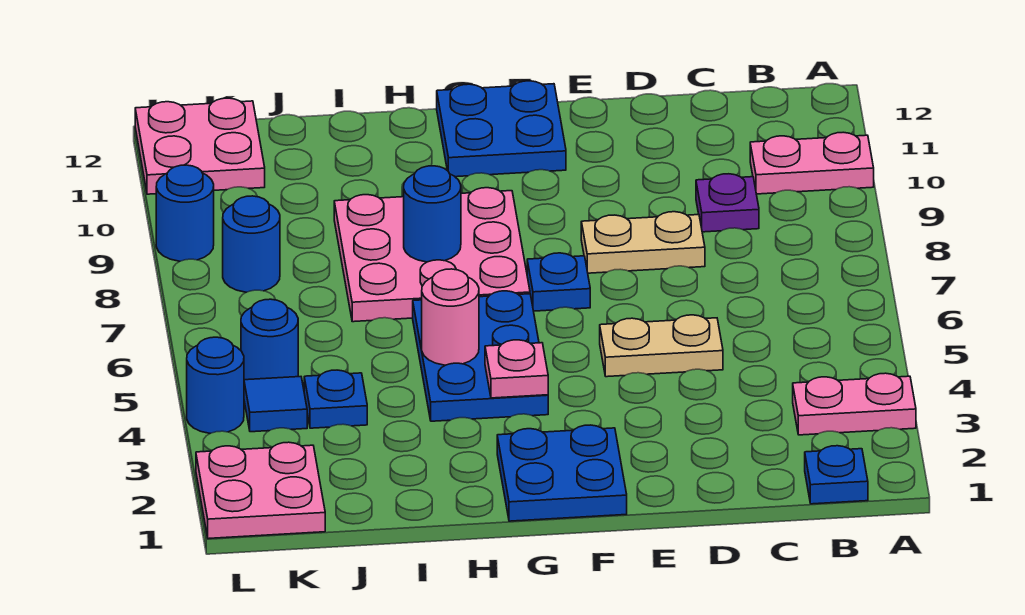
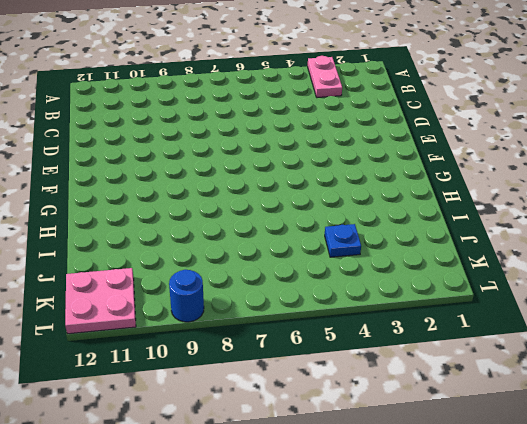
none -> pink 1x2 plate [750,132,874,194]
none -> blue 1x1 plate [805,446,868,504]
none -> purple 1x1 plate [696,174,759,232]

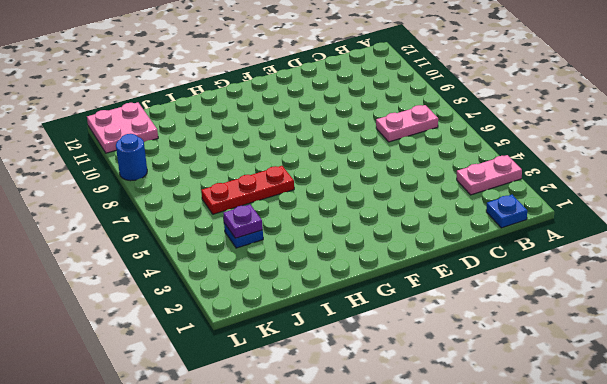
pink 1x2 plate [376,105,438,142] -> pink 1x2 plate moved to [750,132,874,194]
red 1x3 plate [201,166,294,214] -> blue 2x3 plate [413,291,548,421]
purple 1x1 plate [223,205,263,238] -> purple 1x1 plate moved to [696,174,759,232]
none -> tan 1x2 plate [600,315,723,377]
none -> tan 1x2 plate [581,212,705,273]
none -> blue 2x2 plate [497,425,627,521]

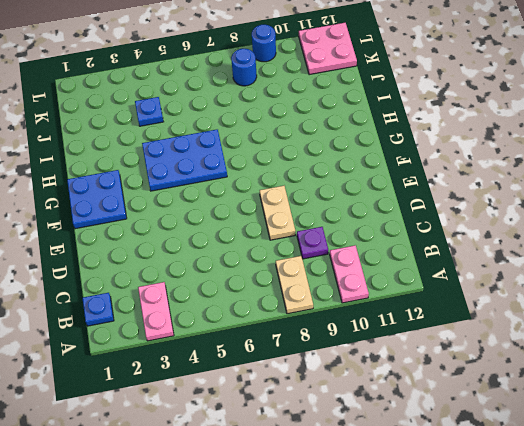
tan 1x2 plate [276,256,313,314] -> tan 1x2 plate moved to [600,315,723,377]
none -> blue 1x1 plate [527,253,590,311]
none -> blue 2x2 plate [437,81,566,177]
none -> pink 3x3 plate [334,188,530,322]

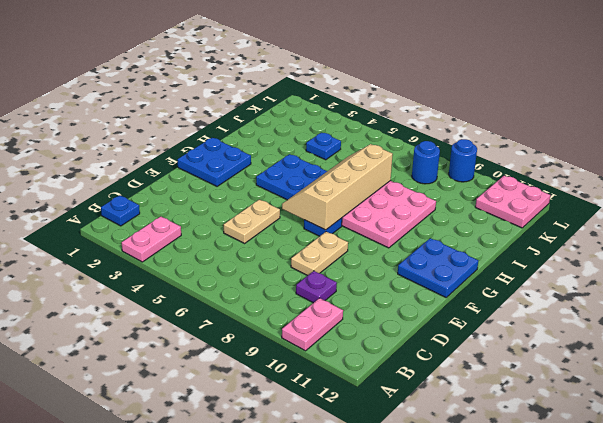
tan 2x4 slope [282,144,393,230] -> none
none -> pink 2x2 plate [196,442,325,539]
none -> blue 1x1 tile [244,377,307,432]
none -> blue 1x1 round brick [241,299,298,380]

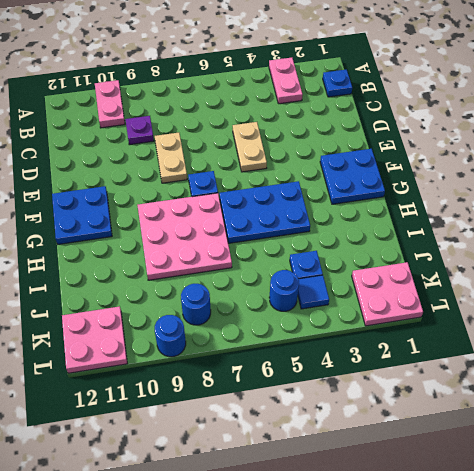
none -> blue 1x1 round brick [187,337,244,433]
none -> pink 1x1 plate [485,340,548,398]
none -> pink 1x1 round brick [422,269,479,365]

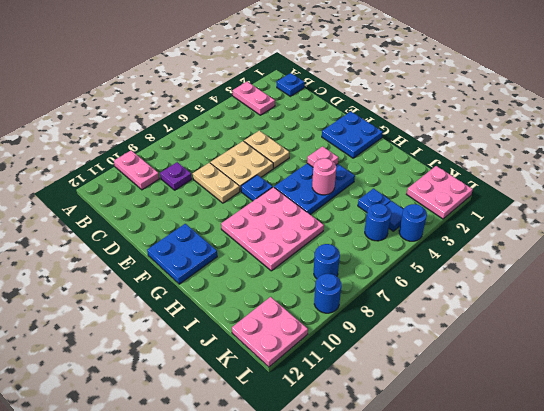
tan 2x2 plate [210,141,273,191] -> none
none -> blue 1x1 round brick [404,166,461,262]

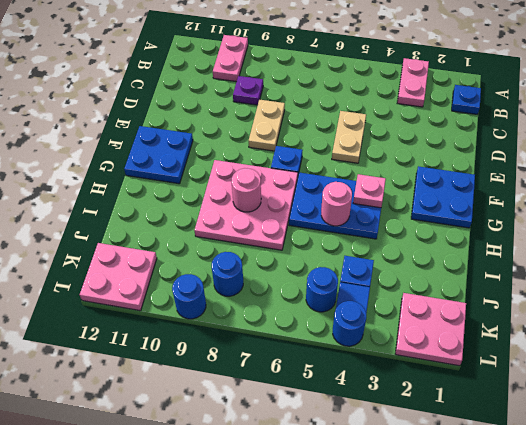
pink 1x1 round brick [232,168,261,212] -> blue 1x1 round brick [404,166,461,262]

